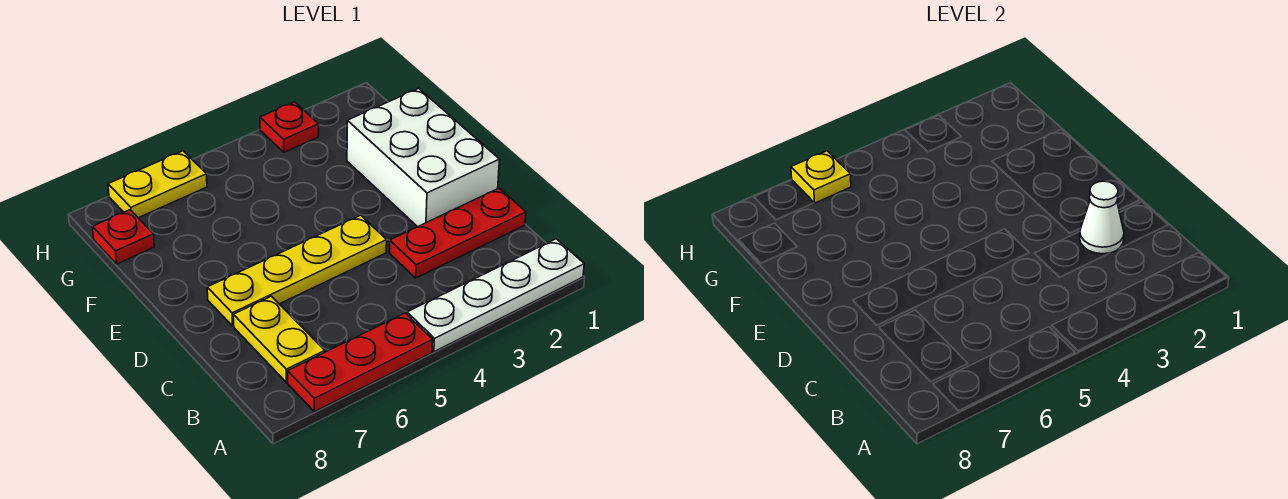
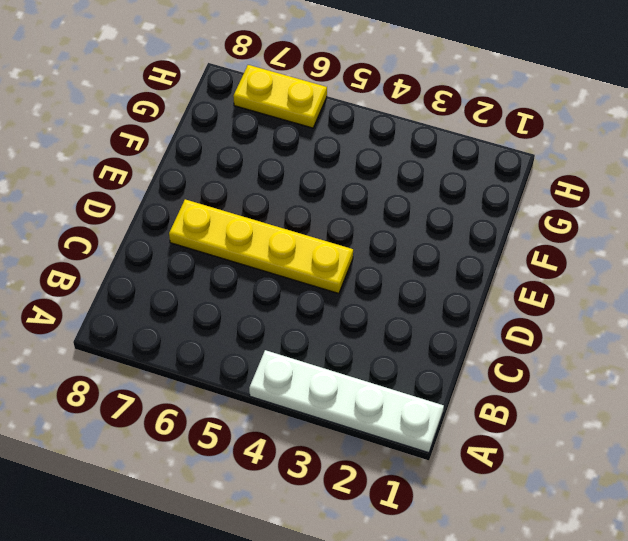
none -> red 1x3 plate [288,313,433,412]
none -> yellow 1x2 plate [233,296,325,383]

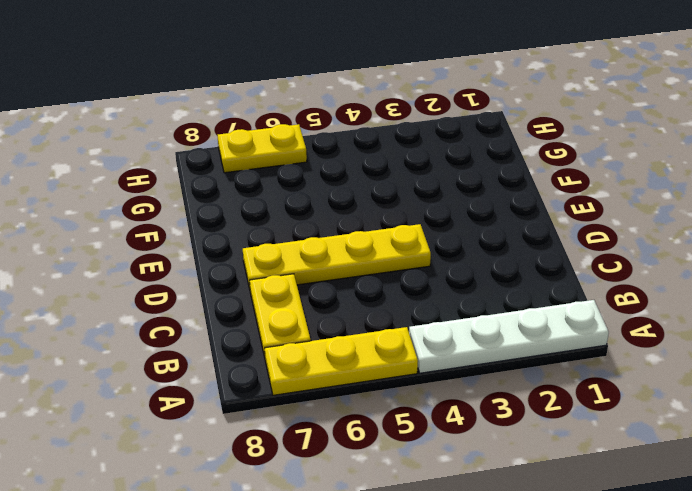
yellow 1x3 plate [265,327,418,395] -> red 1x3 plate [288,313,433,412]
none -> red 1x3 plate [389,188,526,278]
none -> white 2x3 brick [347,88,500,227]

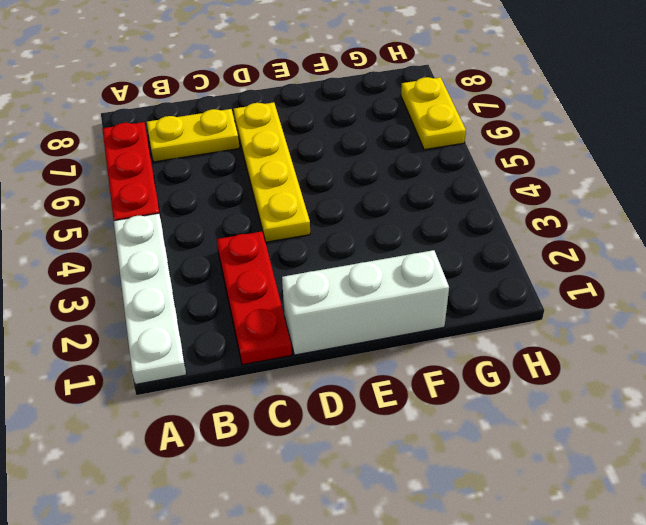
white 1x3 brick [282,250,449,355] -> white 2x3 brick [347,88,500,227]
none -> red 1x1 plate [93,210,154,264]
none -> red 1x1 plate [260,102,319,152]

